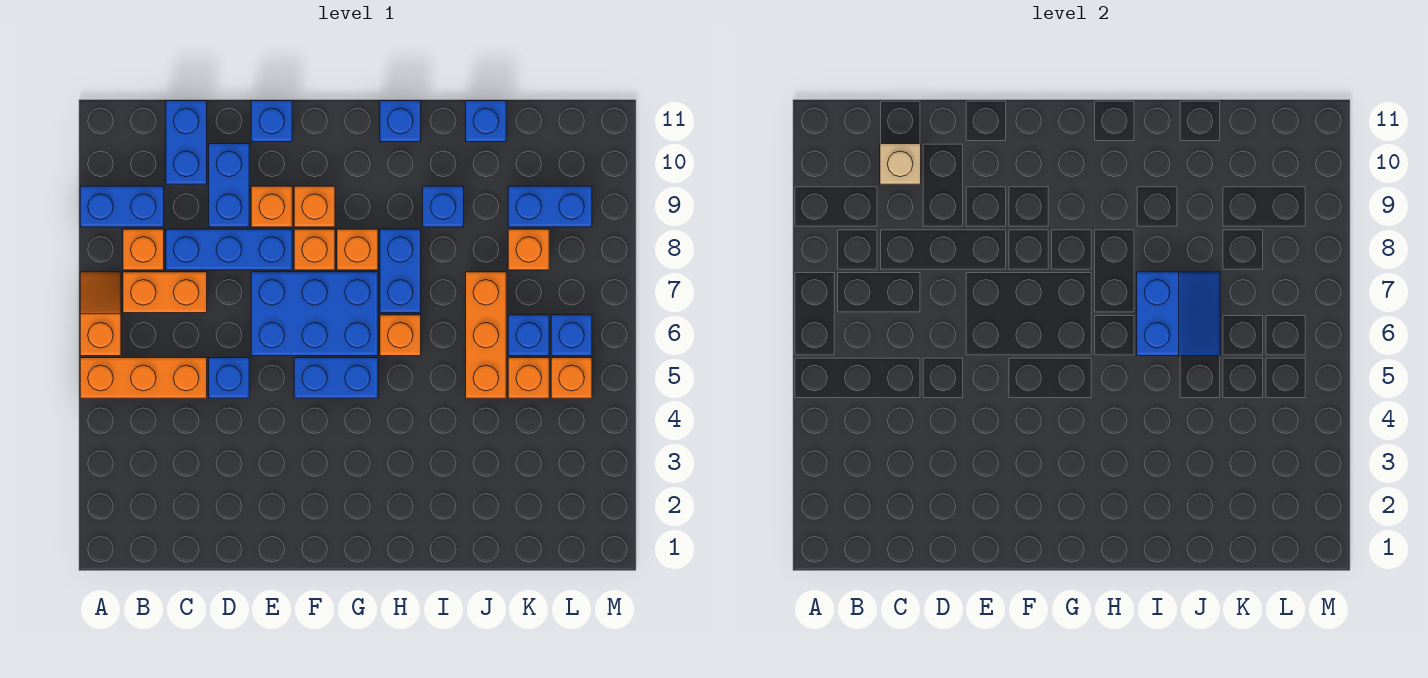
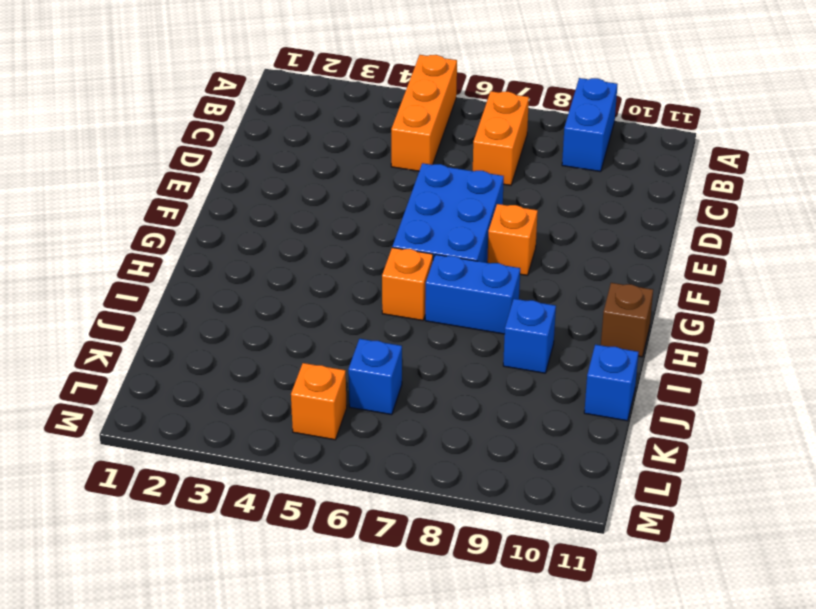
brown 1x1 brick [601,283,653,357] -> blue 1x1 brick [380,101,421,142]
none -> orange 1x2 slope [80,272,121,356]
none -> orange 1x1 brick [123,229,164,270]
none -> blue 1x3 brick [166,229,292,270]
none -> blue 1x2 brick [166,101,207,184]

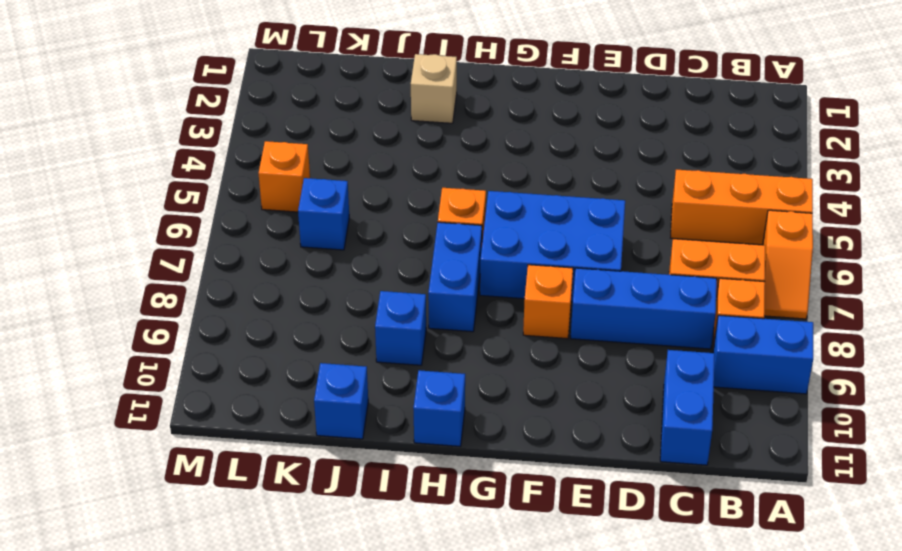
tan 1x1 brick [411,54,457,123] -> tan 1x1 brick moved to [880,144,921,184]
none -> blue 1x1 brick [209,358,249,398]
none -> blue 1x2 brick [209,144,249,227]
none -> orange 1x1 brick [251,186,292,227]
none -> blue 1x1 brick [251,101,292,142]

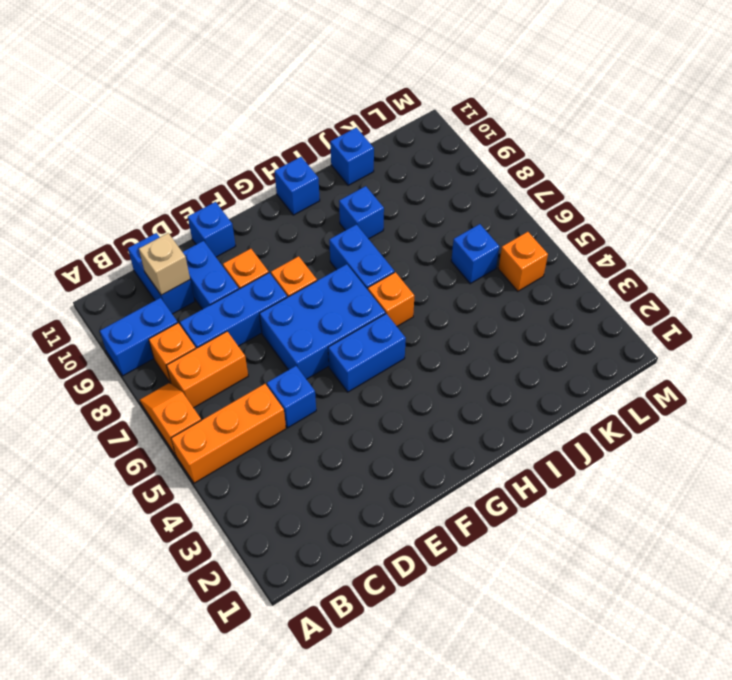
none -> orange 1x1 brick [294,186,335,227]
none -> orange 1x1 brick [337,229,378,270]
none -> orange 1x3 brick [466,272,506,398]
none -> orange 1x1 brick [508,358,549,398]

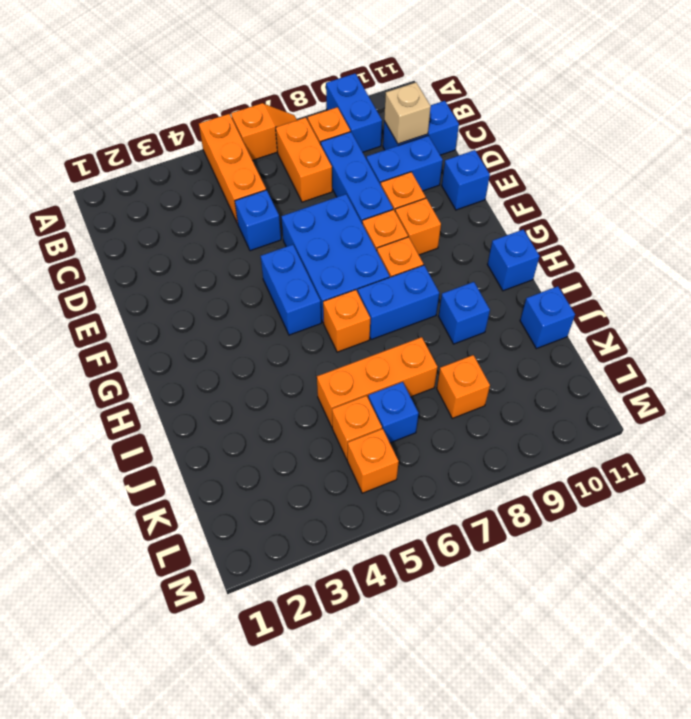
none -> blue 1x2 brick [508,186,592,227]
none -> blue 1x1 brick [551,315,592,356]
none -> blue 2x2 slope [1137,272,1220,356]

